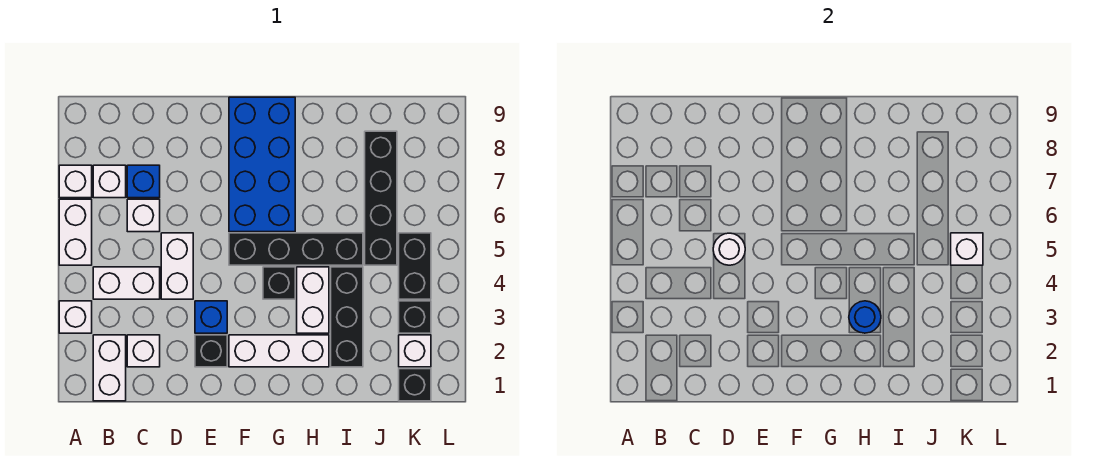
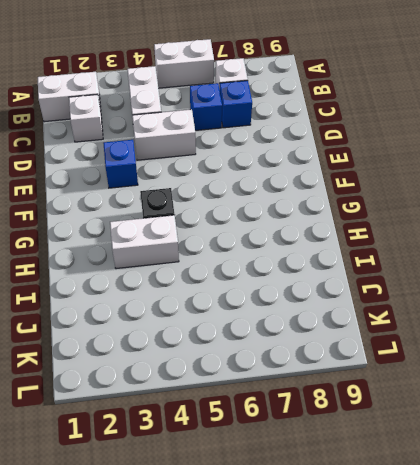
blue 1x1 brick [190,83,222,130] -> white 1x1 brick [127,199,160,232]
none -> white 1x1 brick [59,301,92,333]
none -> white 1x1 brick [59,165,92,198]
none -> black 1x1 brick [195,335,227,367]

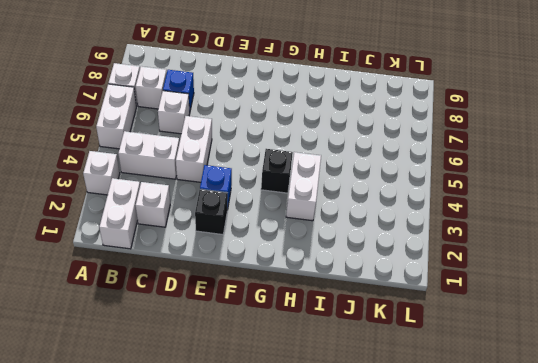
none -> white 1x3 brick [229,335,329,367]
none -> black 1x4 brick [229,233,363,265]
none -> blue 2x4 brick [229,97,295,232]

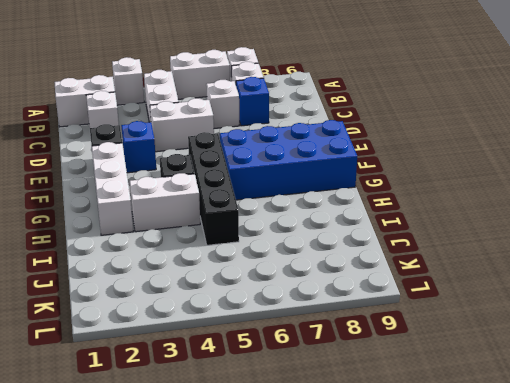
none -> black 1x3 brick [331,267,363,367]
none -> black 1x4 brick [365,131,397,265]
none -> black 1x1 brick [399,369,431,401]

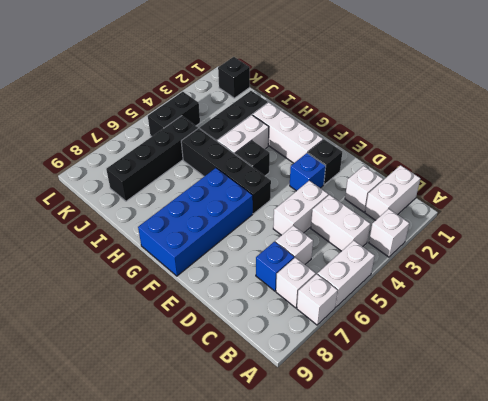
none -> white 1x1 brick [399,335,431,367]
none -> black 1x1 brick [399,301,431,333]
none -> white 1x1 round brick [713,233,745,265]

